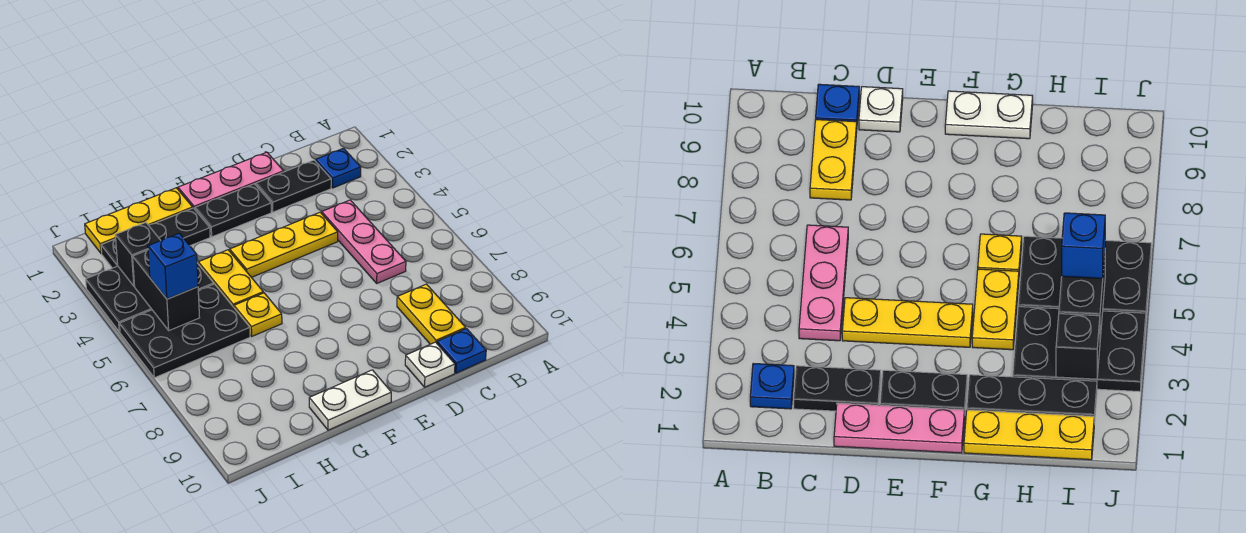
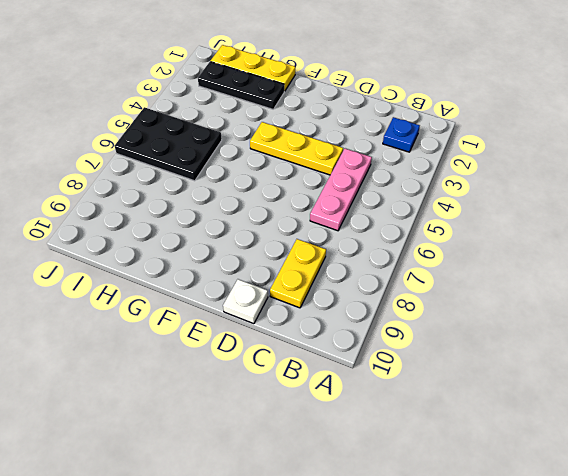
none -> black 1x2 plate [256,160,331,212]
none -> blue 1x1 plate [437,329,486,373]
none -> pink 1x3 plate [178,152,284,209]

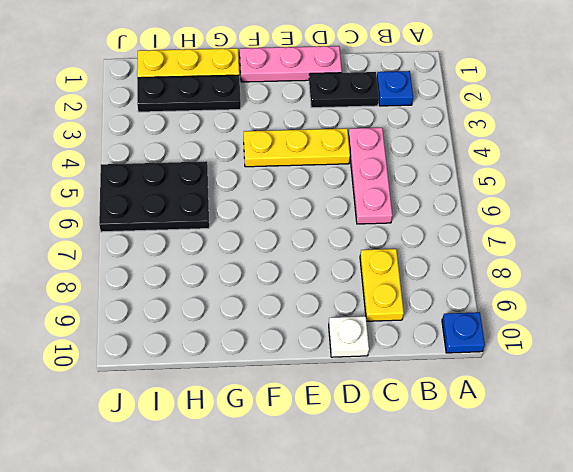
blue 1x1 plate [442,312,485,353] -> blue 1x1 plate moved to [437,329,486,373]
none -> black 1x2 plate [195,184,271,237]
none -> white 1x2 plate [309,370,391,430]
none -> yellow 1x2 plate [198,250,263,307]

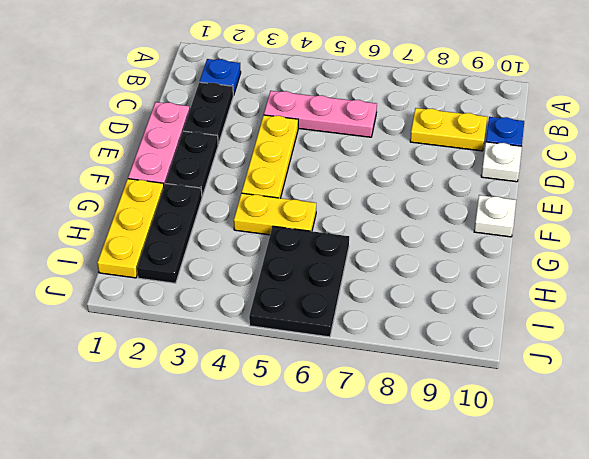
white 1x1 plate [474,195,516,237] -> white 1x2 plate [309,370,391,430]
none -> yellow 1x1 plate [234,293,282,336]
none -> black 2x3 plate [86,263,214,332]
none -> black 1x1 brick [115,223,161,286]

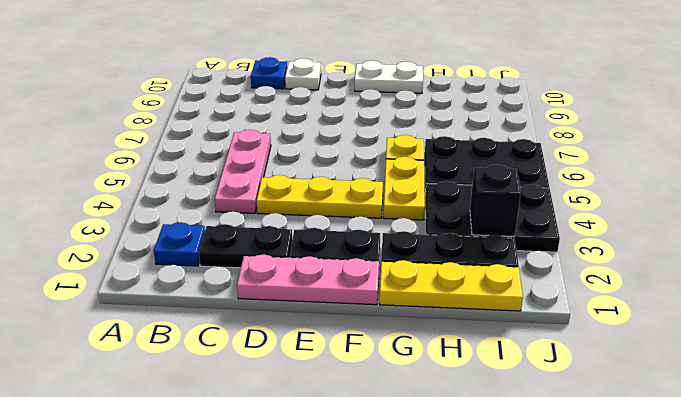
none -> yellow 1x2 plate [397,284,466,344]
none -> black 1x2 brick [133,250,200,331]
none -> blue 1x1 brick [148,233,198,299]

